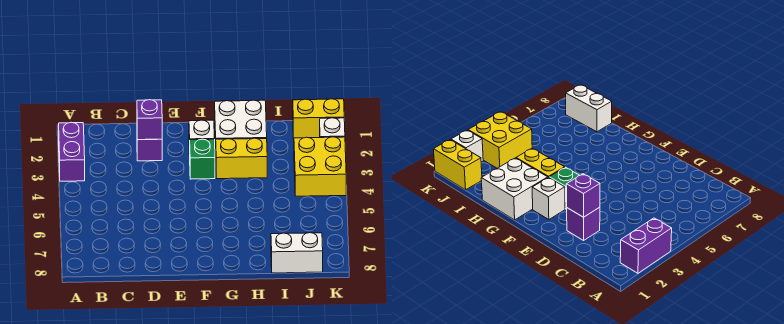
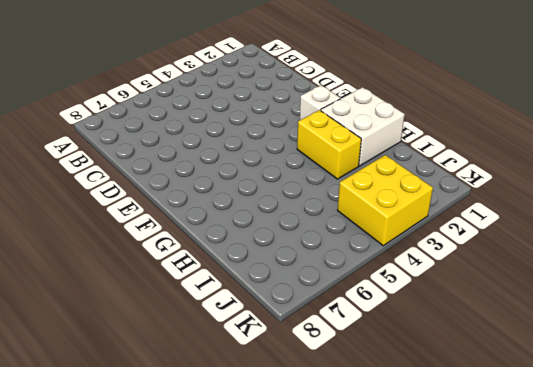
none -> purple 1x2 brick [59,122,85,181]
none -> purple 1x1 brick [137,139,162,161]

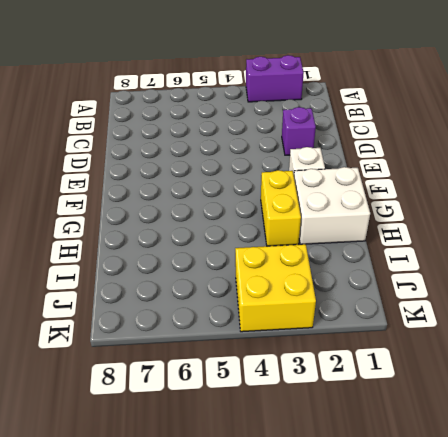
none -> green 1x1 brick [190,139,215,179]
none -> white 1x2 brick [271,233,323,273]

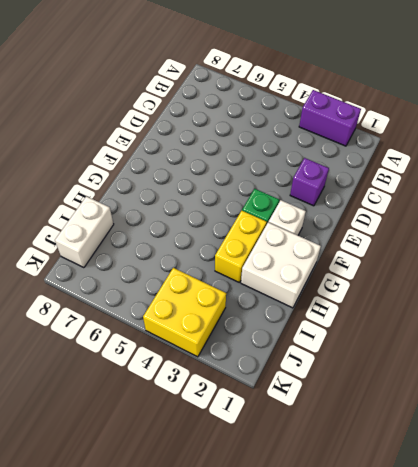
none -> yellow 1x2 brick [293,99,344,139]
none -> white 1x1 brick [320,118,345,138]

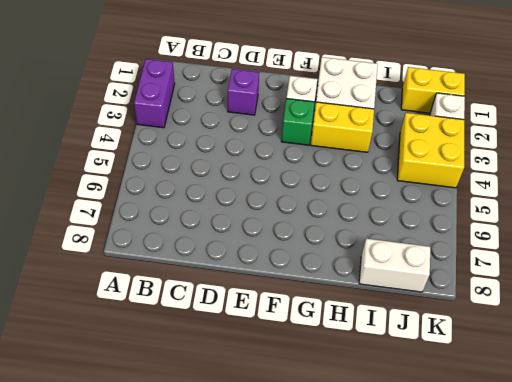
none -> purple 1x1 brick [137,100,162,140]

